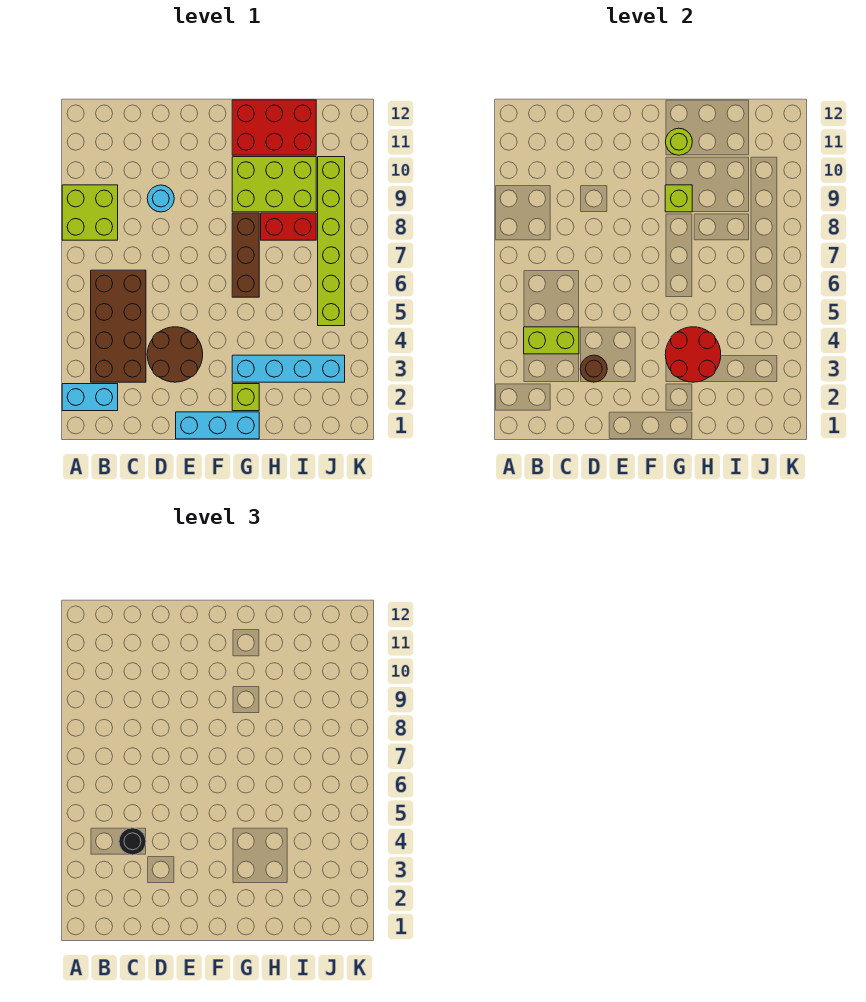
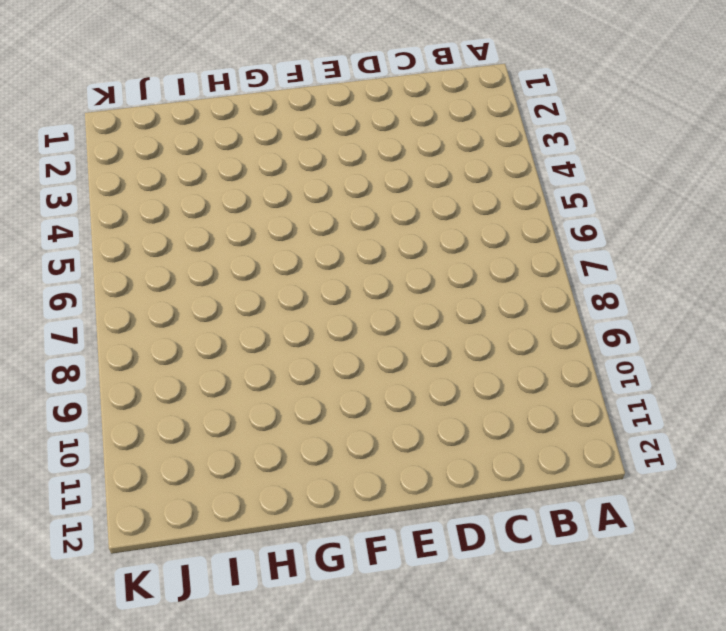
none -> cyan 1x2 brick [62,384,118,411]
none -> lime 2x2 brick [62,185,118,240]
none -> brown 2x4 brick [91,270,146,382]

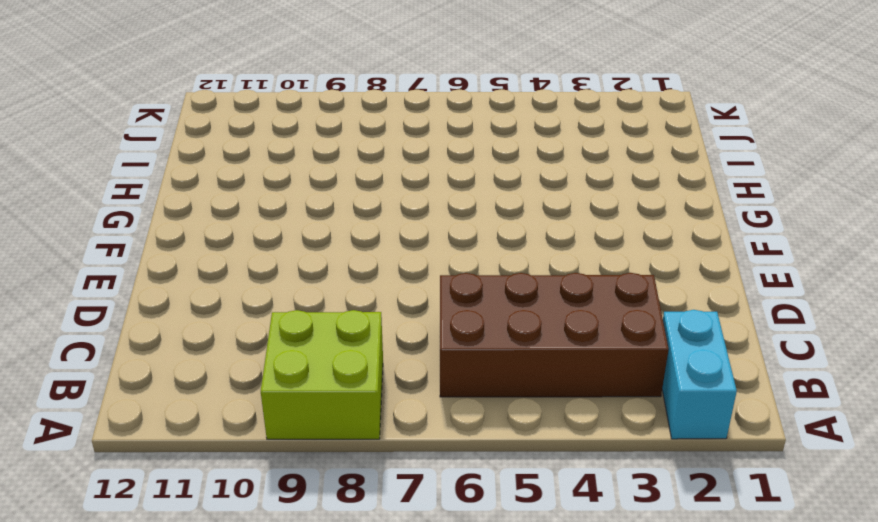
none -> brown 2x2 round brick [147,327,203,382]
none -> cyan 1x1 round brick [147,185,174,212]
none -> cyan 1x3 brick [176,412,259,439]

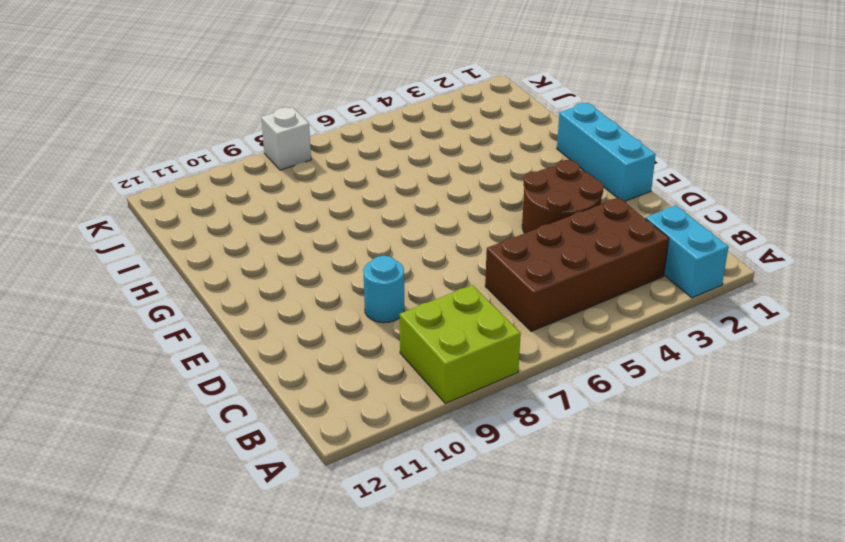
white 1x1 brick [261,107,311,170] -> none
none -> lime 1x1 brick [232,384,259,411]
none -> cyan 1x4 brick [232,355,345,382]
none -> brown 1x3 brick [232,213,259,297]

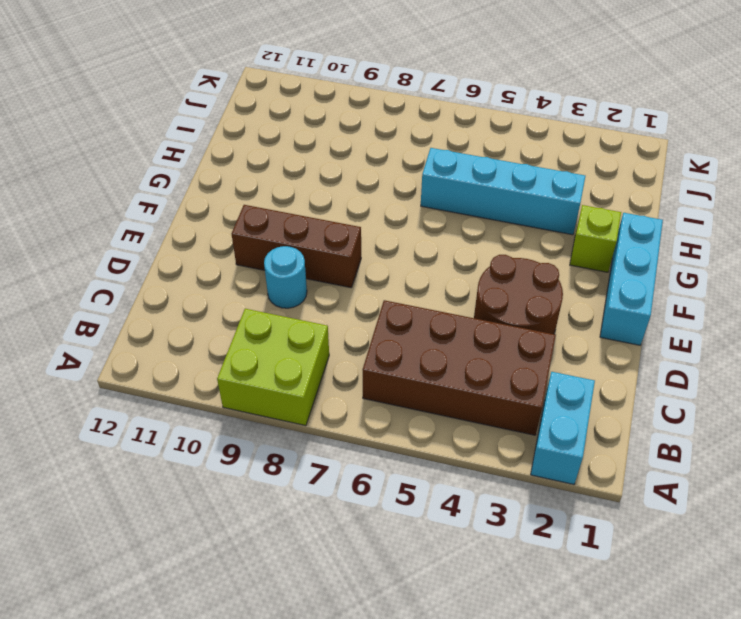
brown 1x3 brick [232,205,361,288] -> brown 1x3 brick moved to [232,213,259,297]
cyan 1x4 brick [421,148,585,235] -> cyan 1x4 brick turned to [232,355,345,382]
none -> lime 2x3 brick [232,157,316,212]
none -> red 2x3 brick [232,100,316,155]
none -> red 1x2 brick [261,213,316,240]

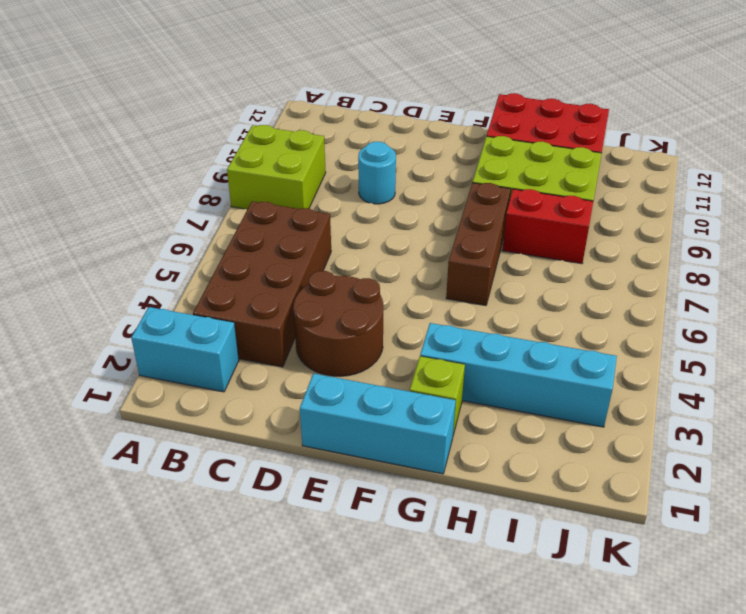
none -> lime 1x6 brick [318,157,345,326]
none -> lime 1x2 brick [524,327,579,354]
none -> brown 1x1 round brick [580,355,607,382]

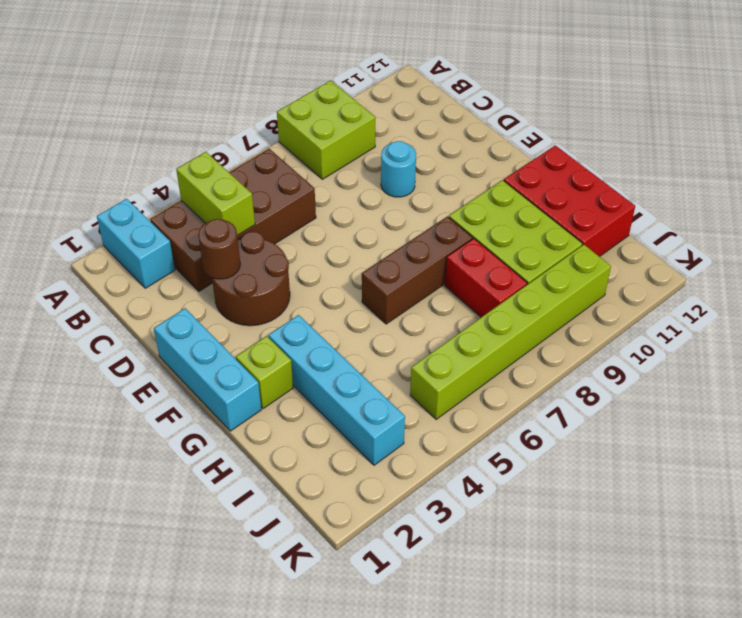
none -> red 2x2 round brick [665,327,721,382]
none -> lime 1x1 brick [665,185,692,212]
none -> lime 1x1 round brick [666,128,692,155]

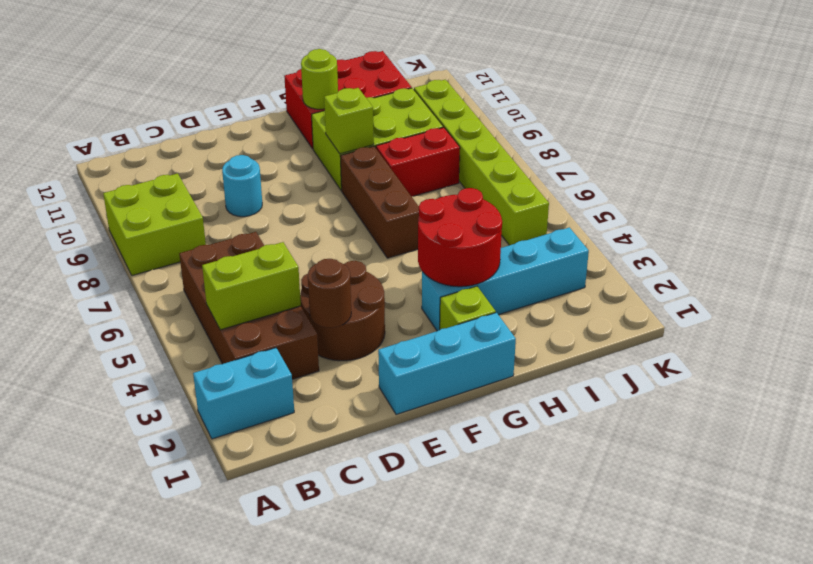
none -> black 1x1 round brick [119,828,146,855]

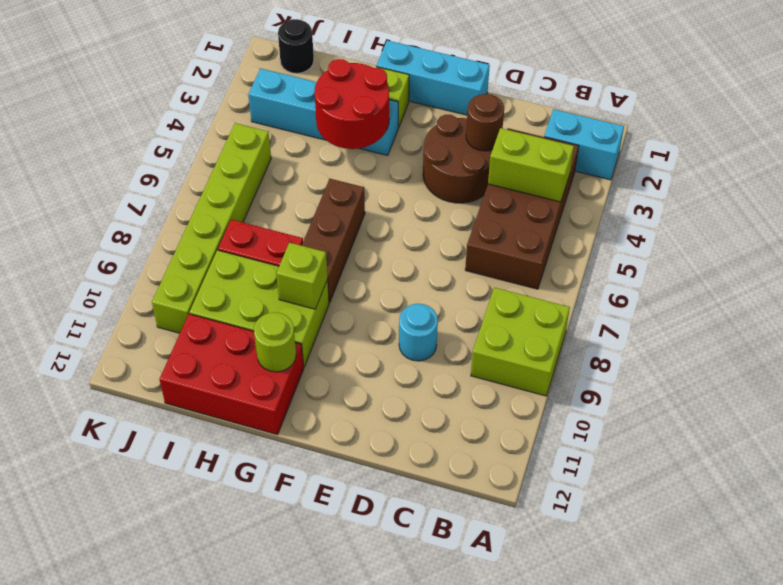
black 1x1 round brick [278,19,314,73] -> black 1x1 round brick moved to [119,828,146,855]

